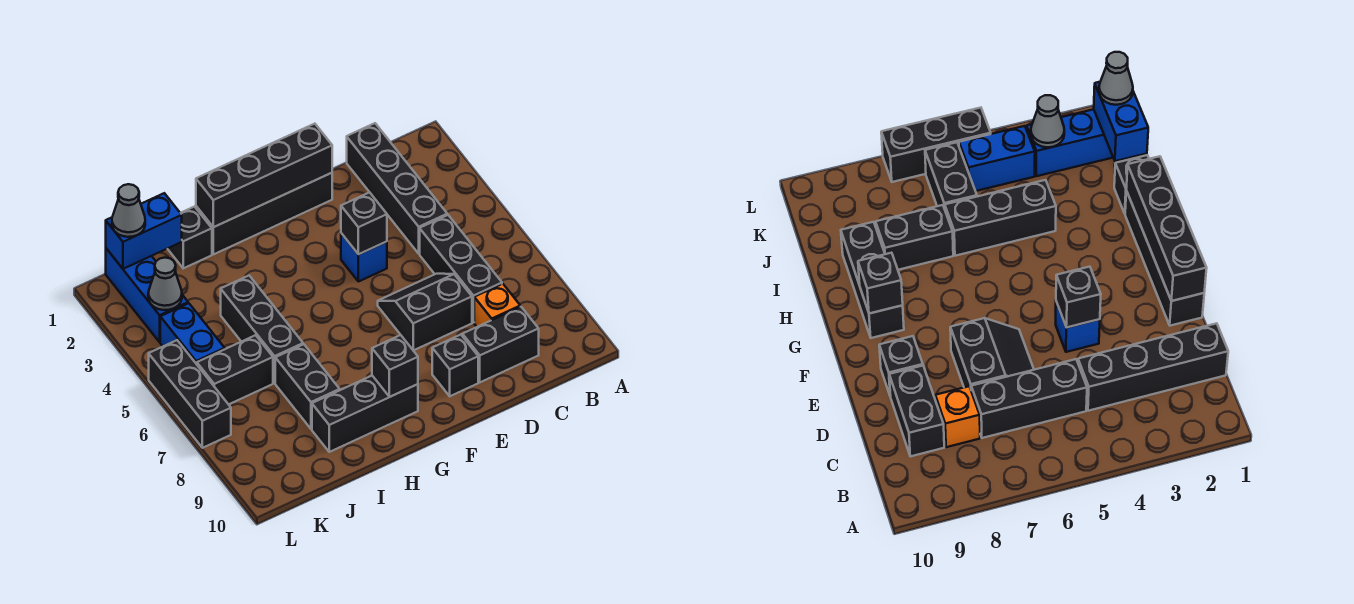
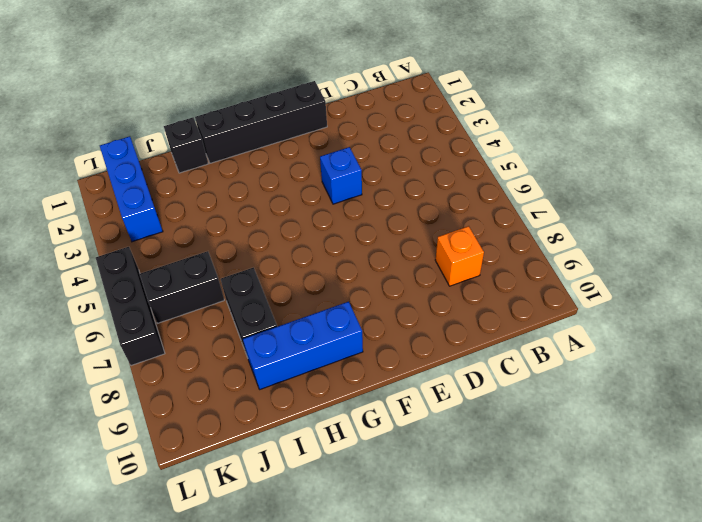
blue 1x3 brick [243,302,363,389] -> black 1x3 brick [312,376,418,452]
none -> black 1x4 brick [347,123,447,254]
none -> black 1x3 brick [420,215,502,323]
none -> black 1x2 brick [462,307,539,382]

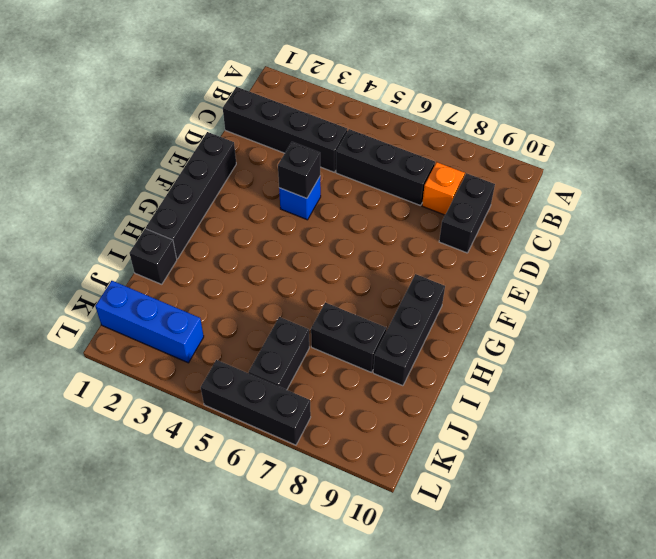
none -> black 2x2 slope [378,274,472,351]
none -> black 1x1 brick [432,335,478,396]
none -> black 1x3 brick [221,276,303,383]

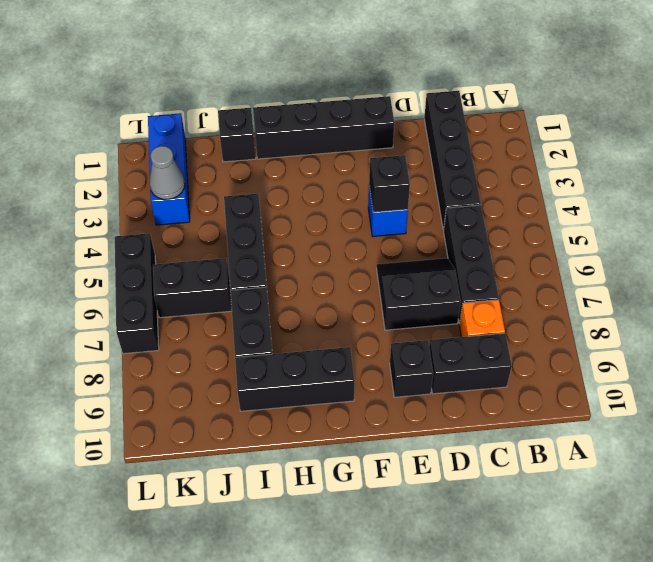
none -> blue 1x2 brick [160,303,225,364]
none -> black 1x4 brick [196,124,332,227]
none -> black 1x1 brick [372,335,418,397]

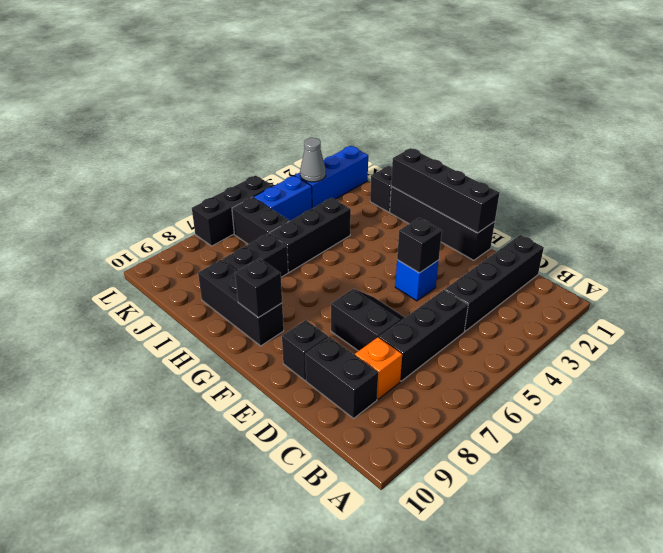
none -> blue 1x2 brick [106,193,182,269]
none -> grey 1x1 cone [112,184,145,237]

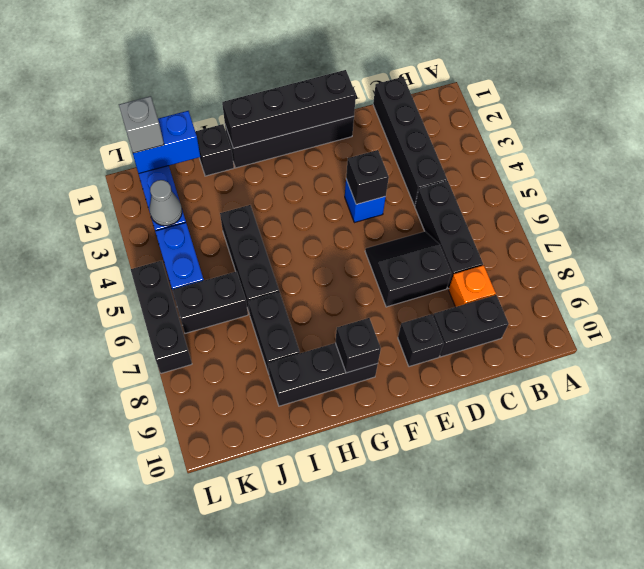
grey 1x1 brick [119,96,164,153] -> grey 1x1 cone [112,184,145,237]

